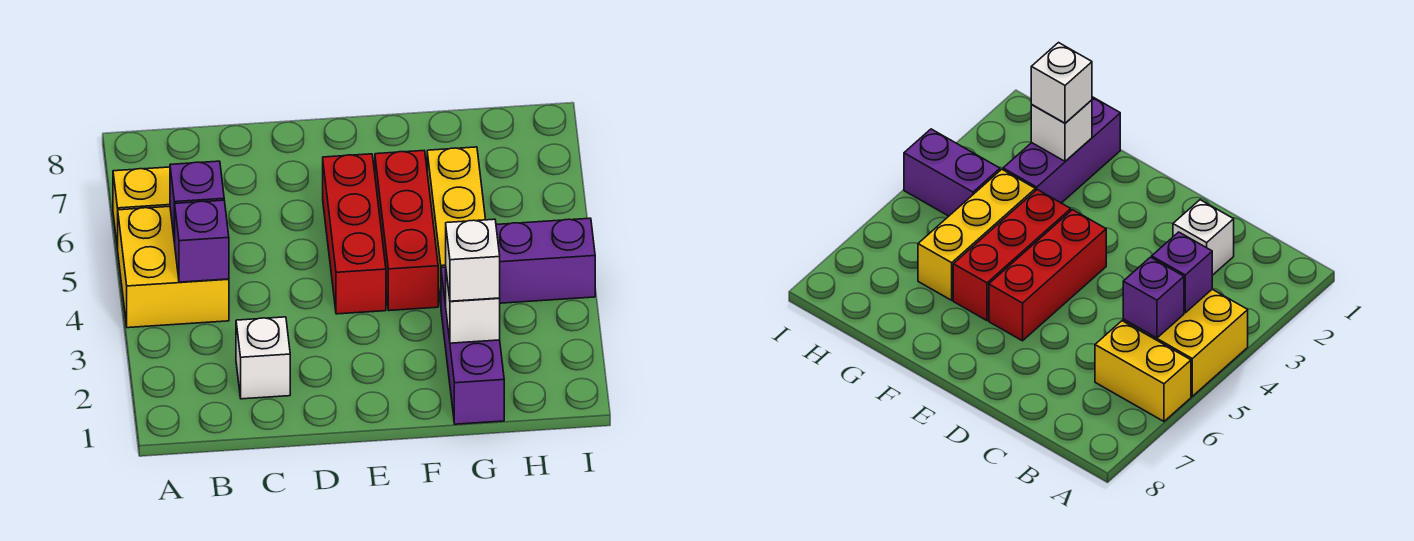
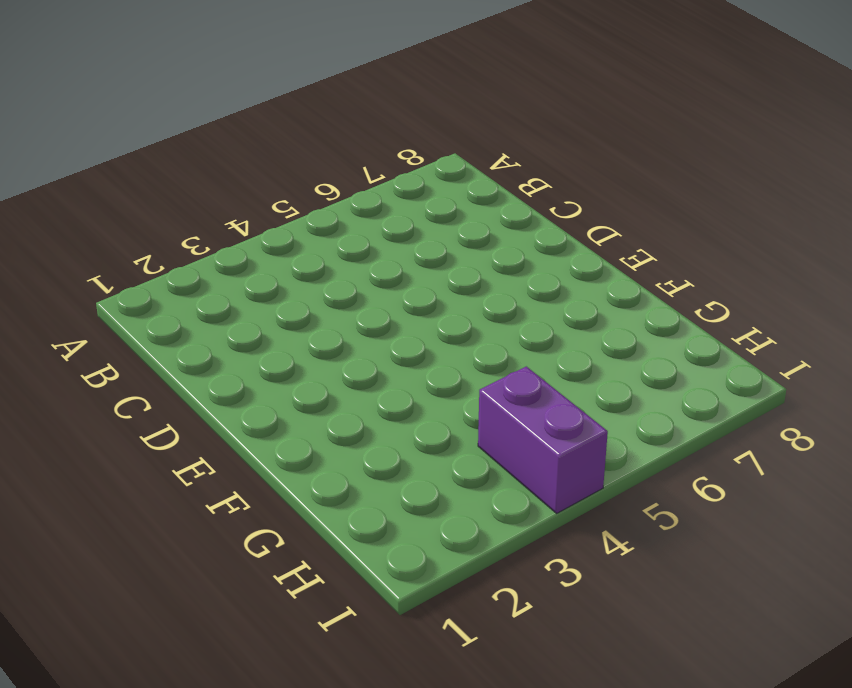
none -> yellow 2x2 brick [118,206,229,328]
none -> yellow 1x2 brick [113,167,170,249]
none -> white 1x1 brick [236,317,290,399]

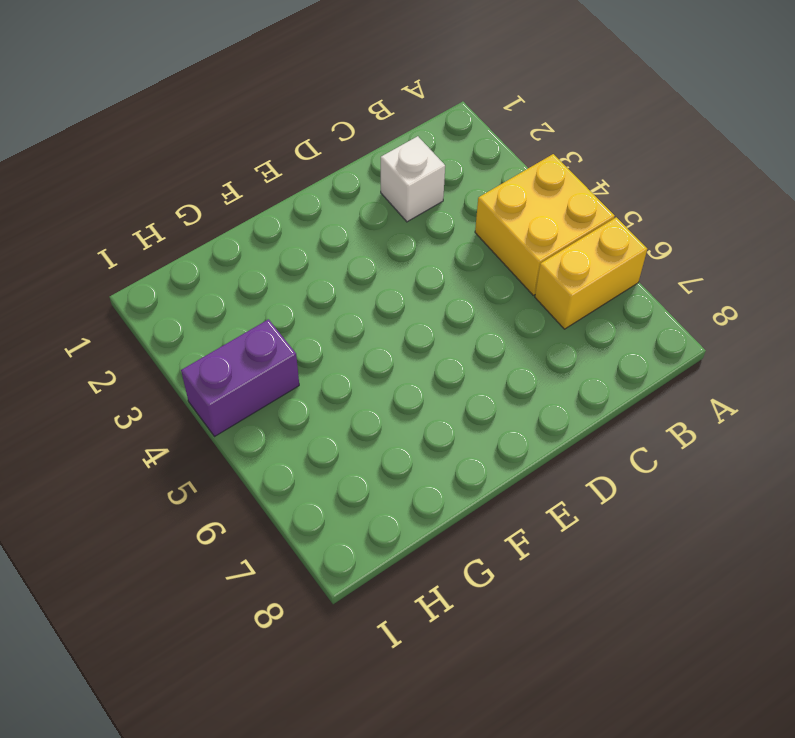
none -> red 1x3 brick [323,154,386,314]
none -> red 1x3 brick [375,151,438,311]
none -> purple 1x3 brick [441,267,504,424]

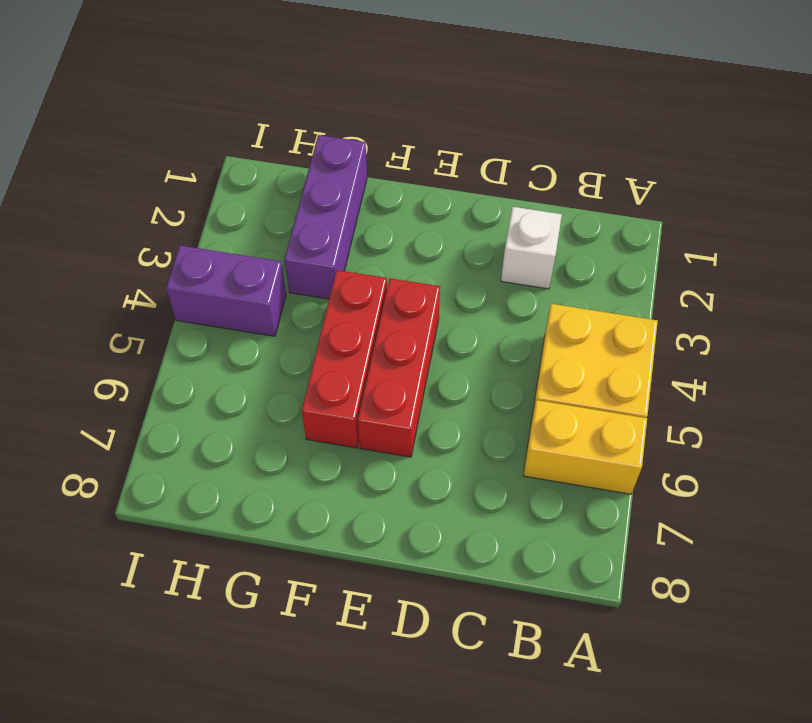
none -> yellow 1x3 brick [427,147,486,305]
none -> purple 1x1 brick [175,200,229,282]
none -> purple 1x1 brick [170,161,224,243]

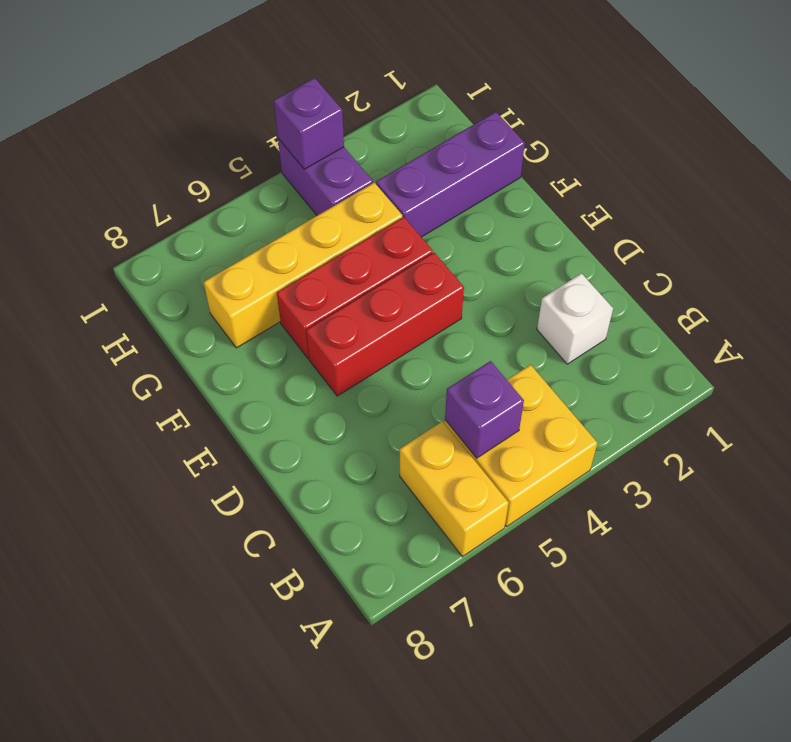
yellow 1x4 brick [204,183,402,348] -> yellow 1x3 brick [427,147,486,305]
purple 1x1 brick [274,78,344,169] -> purple 1x1 brick moved to [175,200,229,282]
none -> white 1x1 brick [446,273,500,343]
none -> white 1x1 brick [446,219,500,301]

